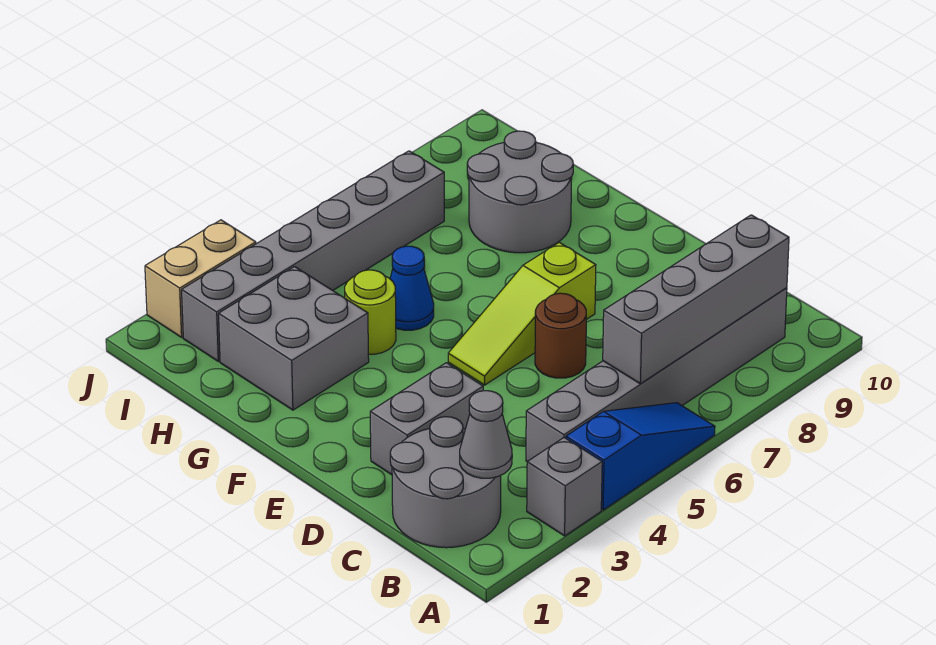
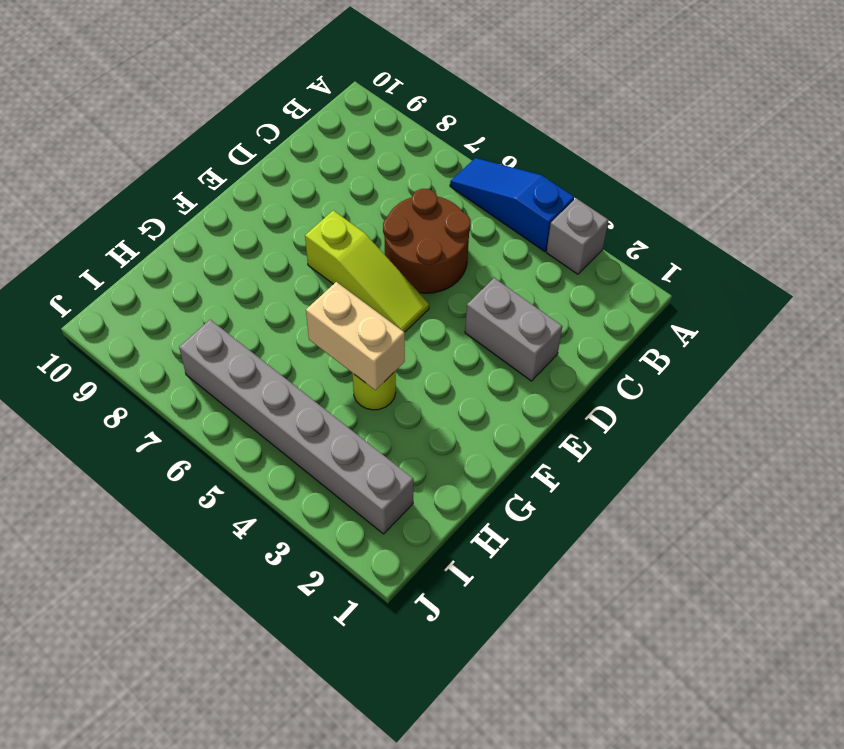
brown 2x2 round brick [383,189,471,293] -> brown 1x1 round brick [535,293,586,378]
tan 1x2 brick [306,282,405,390] -> tan 1x2 brick moved to [145,220,256,337]
none -> grey 2x2 round brick [390,417,501,548]
none -> grey 1x6 brick [526,288,787,462]
none -> grey 2x2 brick [219,267,369,410]

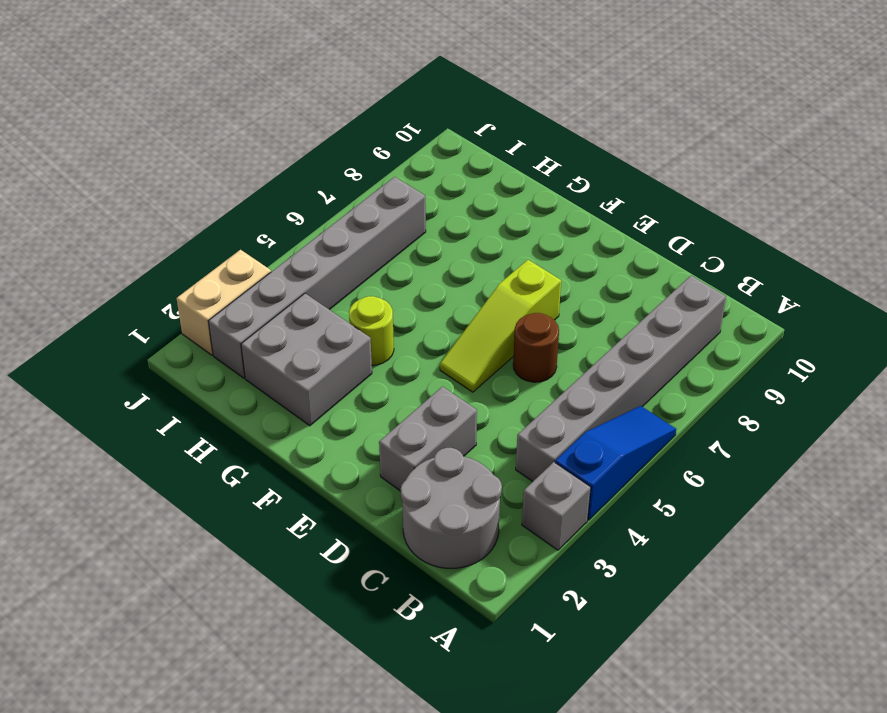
none -> blue 1x1 cone [390,246,434,330]
none -> grey 2x2 round brick [467,131,573,253]
none -> grey 1x1 cone [460,391,512,478]

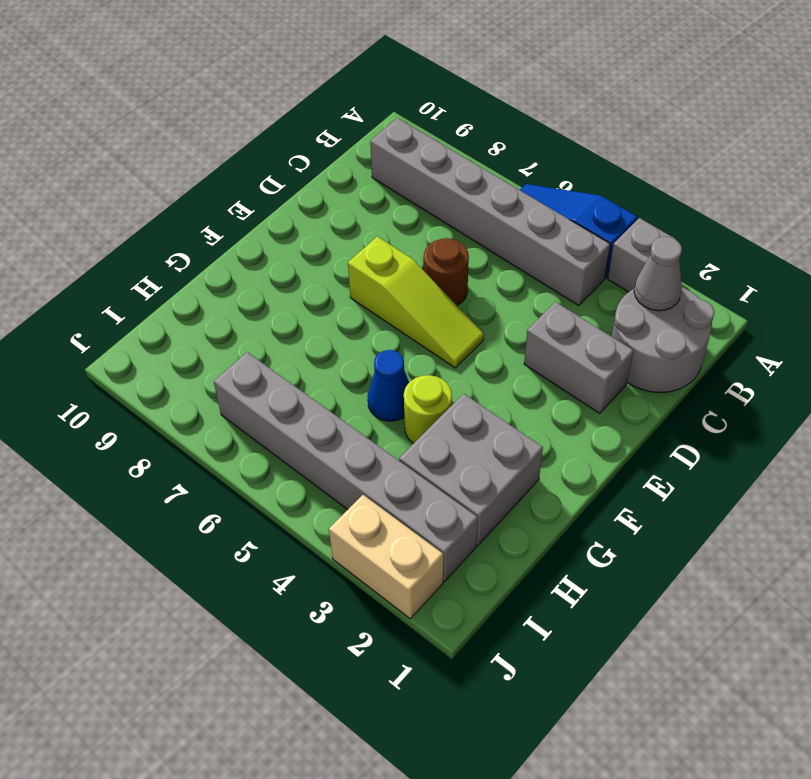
none -> grey 2x2 round brick [467,131,573,253]
none -> grey 1x4 brick [603,215,789,384]

